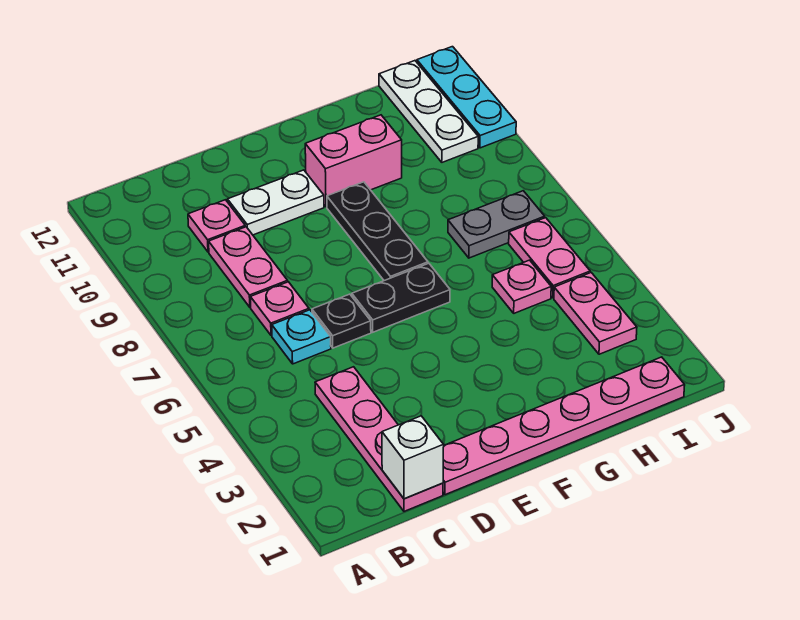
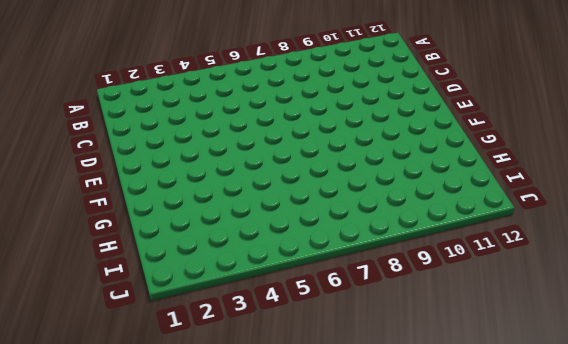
none -> pink 1x4 plate [315,367,443,511]
none -> cyan 1x1 plate [272,310,331,364]
none -> pink 1x1 plate [250,282,309,336]

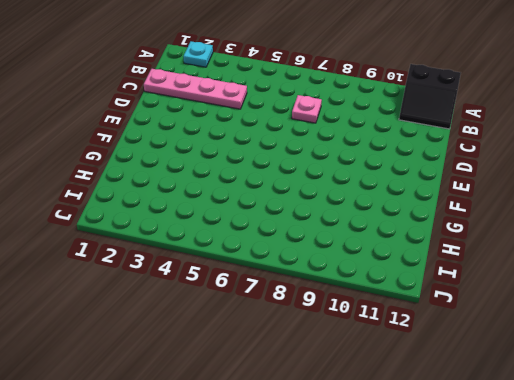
cyan 1x1 plate [183,41,213,67] -> cyan 1x1 plate moved to [272,310,331,364]
black 2x2 slope [399,64,461,129] -> none
none -> pink 1x2 plate [209,227,288,307]
none -> pink 1x1 plate [188,200,245,252]
none -> pink 1x6 plate [443,357,685,495]

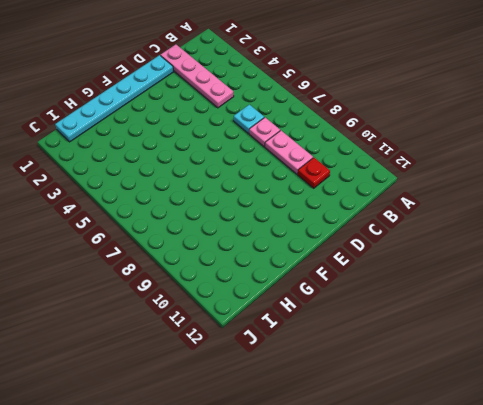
red 1x1 plate [298,158,330,188] -> pink 1x1 plate [188,200,245,252]
cyan 1x6 plate [55,55,174,142] -> pink 1x6 plate [443,357,685,495]
none -> black 1x1 plate [312,294,371,348]
none -> white 1x2 plate [227,170,324,235]
none -> black 1x2 plate [352,263,450,332]

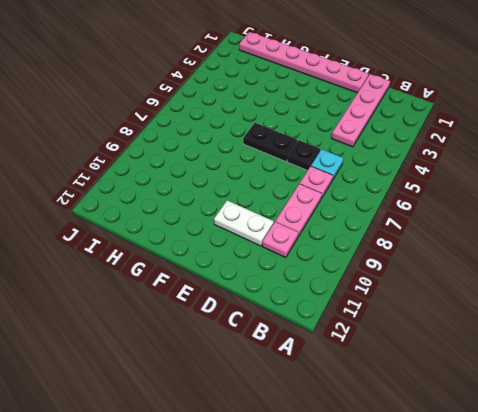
none -> black 1x3 plate [327,182,428,281]
none -> pink 1x2 brick [305,115,402,207]
none -> pink 1x1 plate [492,260,551,313]

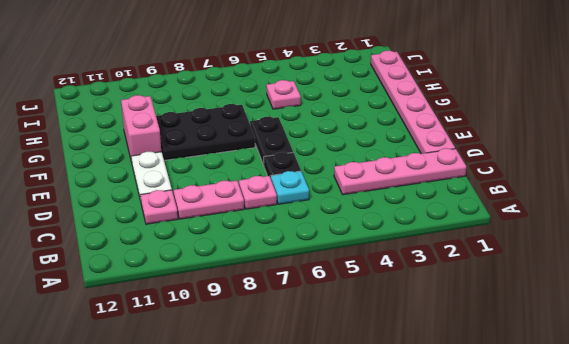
black 2x3 plate [156,104,255,160] -> black 1x3 plate [327,182,428,281]
none -> grey 1x2 plate [448,191,545,258]
none -> pink 1x2 plate [554,273,637,354]
none -> pink 1x2 plate [509,218,590,298]

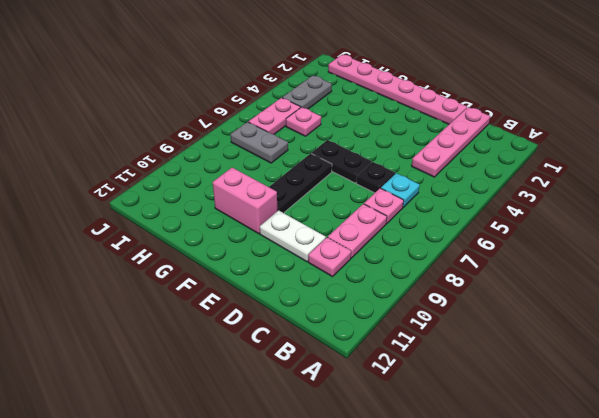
grey 1x2 plate [282,75,332,109] -> pink 1x2 plate [554,273,637,354]
none -> white 1x3 plate [379,61,478,162]
none -> cyan 1x3 plate [417,47,516,148]
none -> white 1x1 brick [382,416,444,499]

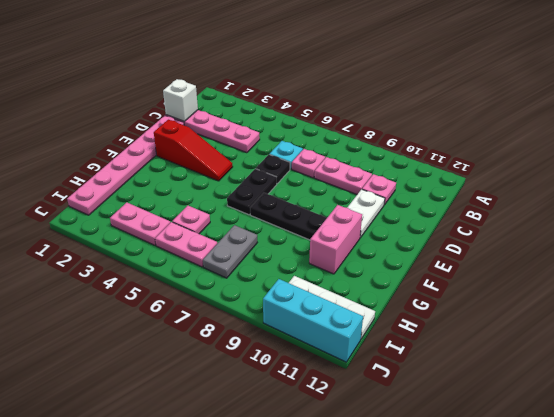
red 1x3 slope [154,120,233,181] -> none
cyan 1x3 brick [263,279,363,362] -> cyan 1x3 plate [417,47,516,148]

